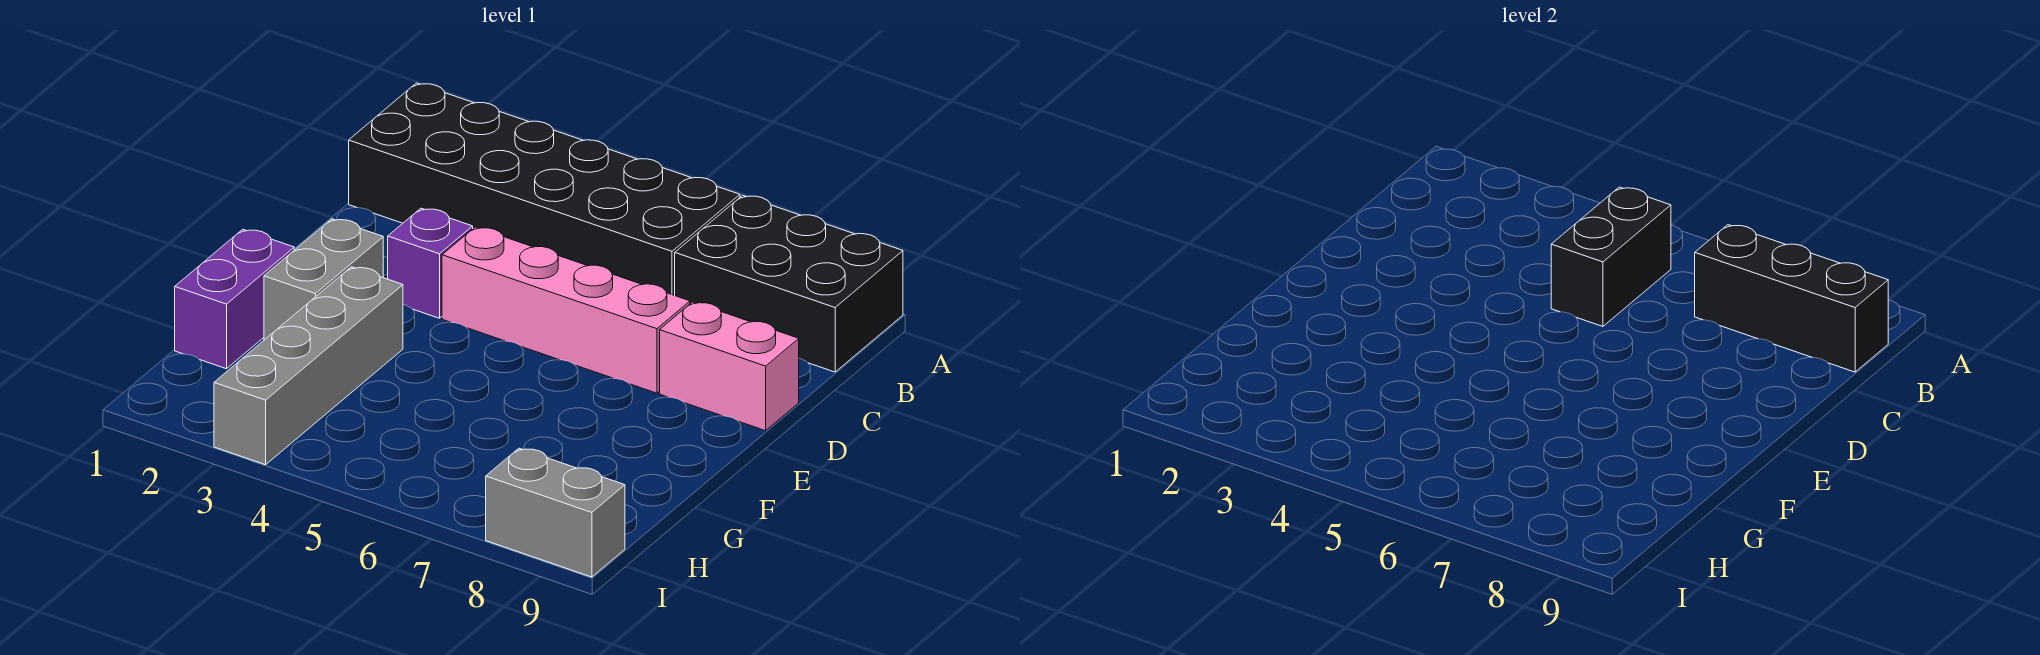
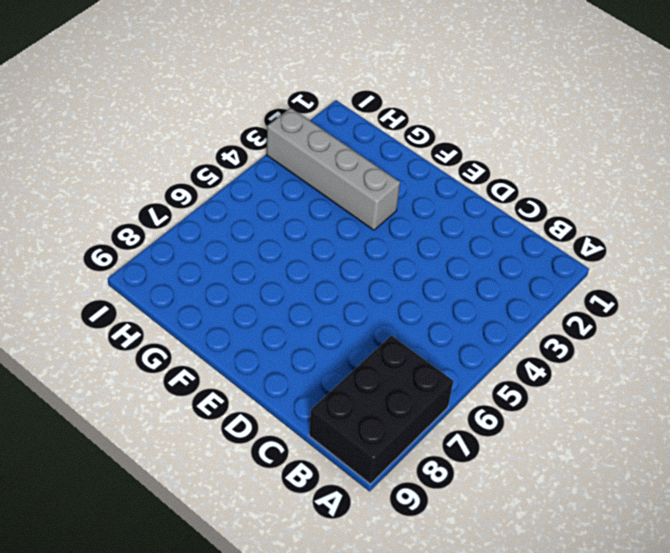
none -> black 2x6 brick [349,83,740,295]
none -> purple 1x1 brick [388,208,473,318]

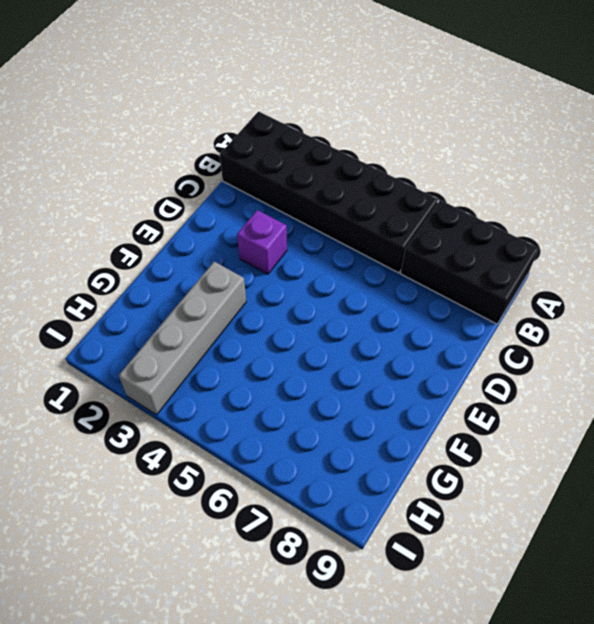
none -> pink 1x4 brick [442,227,690,393]
none -> pink 1x2 brick [660,302,799,431]

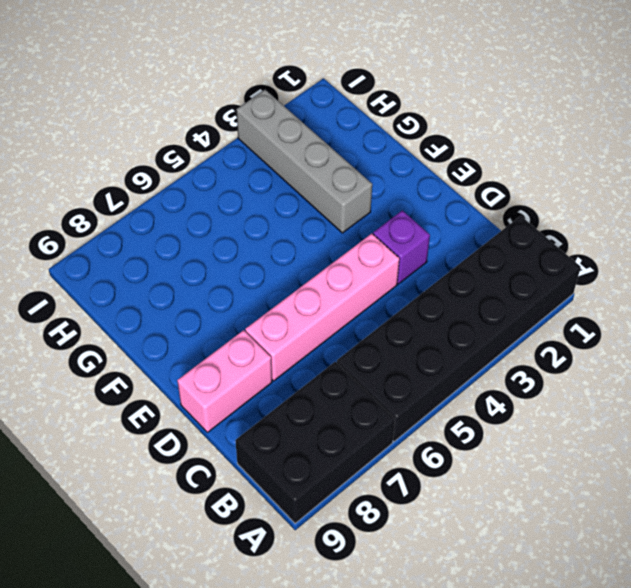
none -> grey 1x2 brick [264,219,383,340]
none -> purple 1x2 brick [175,229,294,369]

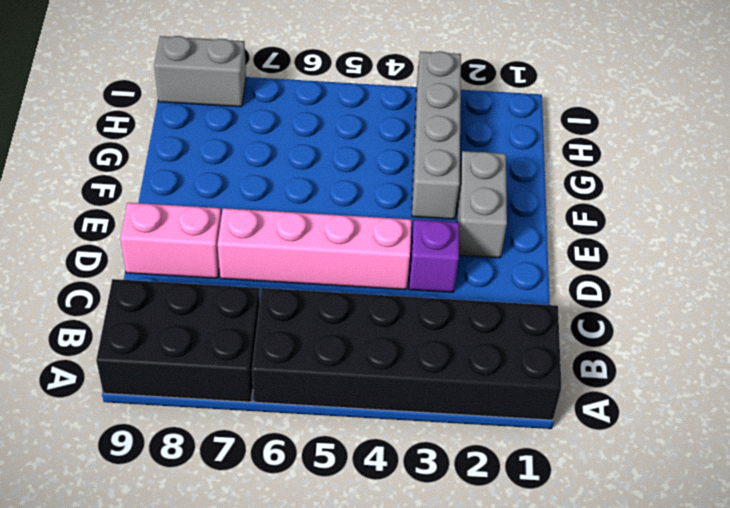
none -> purple 1x2 brick [175,229,294,369]
none -> black 1x2 brick [1551,187,1671,326]

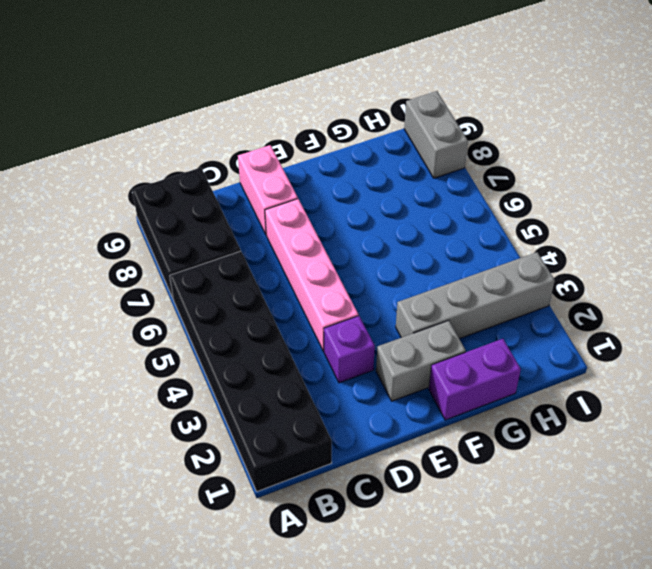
none -> black 1x2 brick [1551,187,1671,326]
none -> black 1x3 brick [1695,225,1888,372]

